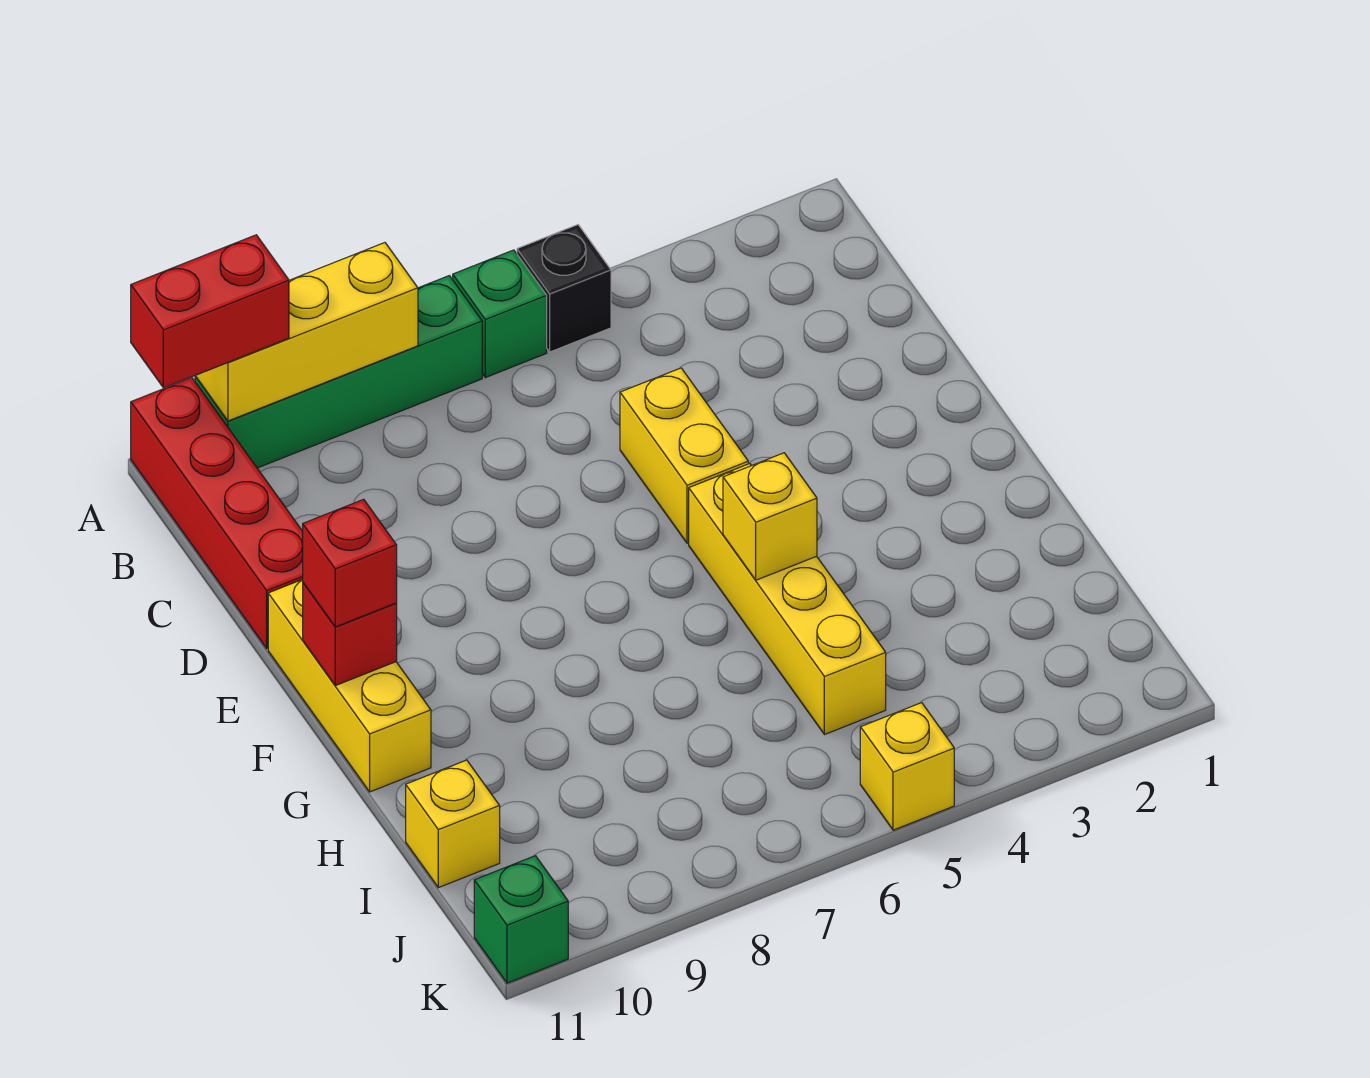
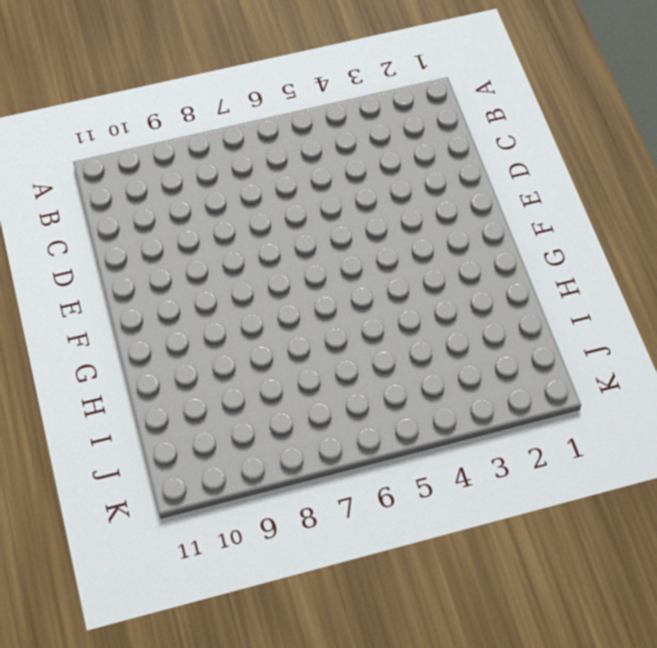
none -> black 1x1 brick [517,225,611,352]
none -> green 1x1 brick [453,250,547,378]
none -> green 1x4 brick [195,276,482,468]

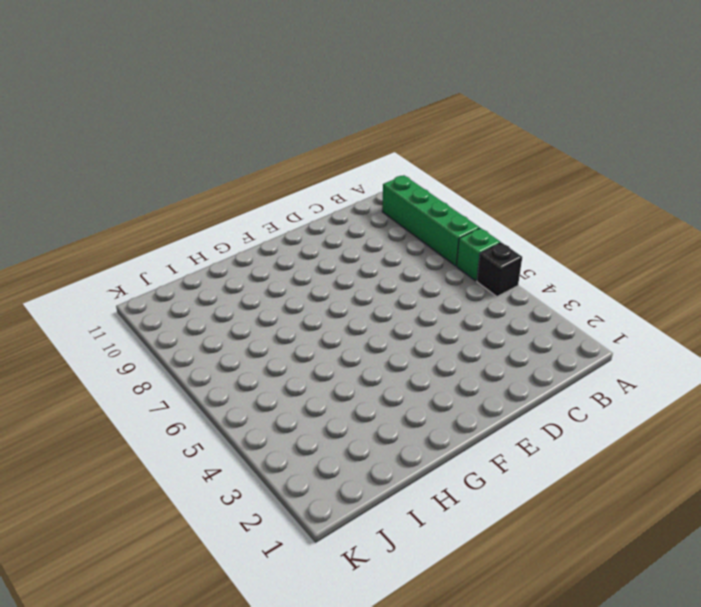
none -> red 1x4 brick [131,378,303,648]
none -> yellow 1x2 brick [620,368,748,543]
none -> yellow 1x3 brick [268,579,431,792]

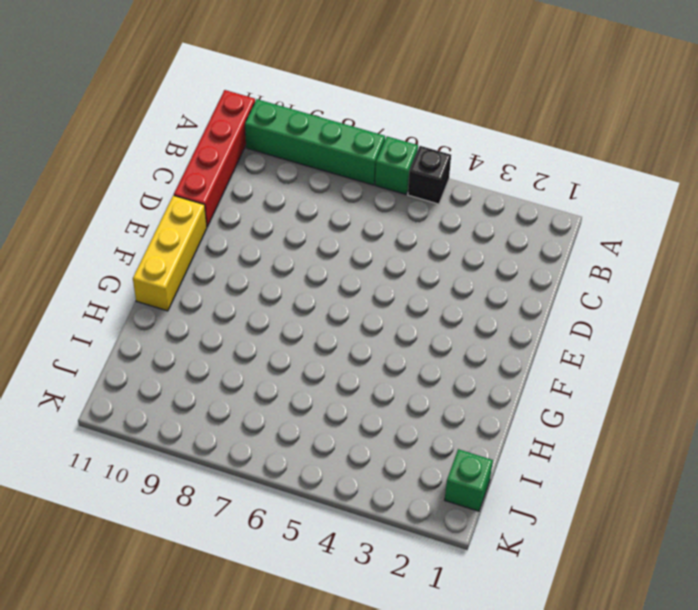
green 1x1 brick [445,449,493,511] -> green 1x1 brick moved to [474,856,568,983]
none -> yellow 1x2 brick [620,368,748,543]
none -> yellow 1x4 brick [689,464,886,735]
none -> yellow 1x1 brick [406,760,500,888]

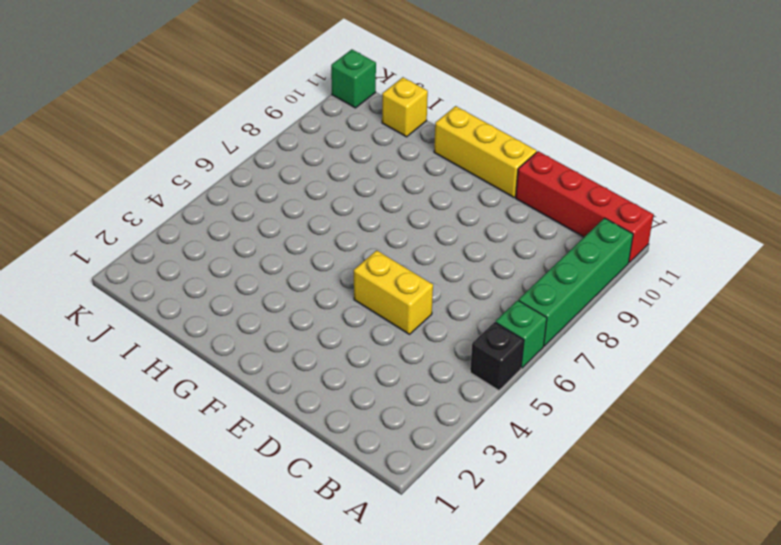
none -> yellow 1x4 brick [689,464,886,735]
none -> yellow 1x1 brick [860,703,954,830]
none -> yellow 1x3 brick [195,243,418,421]

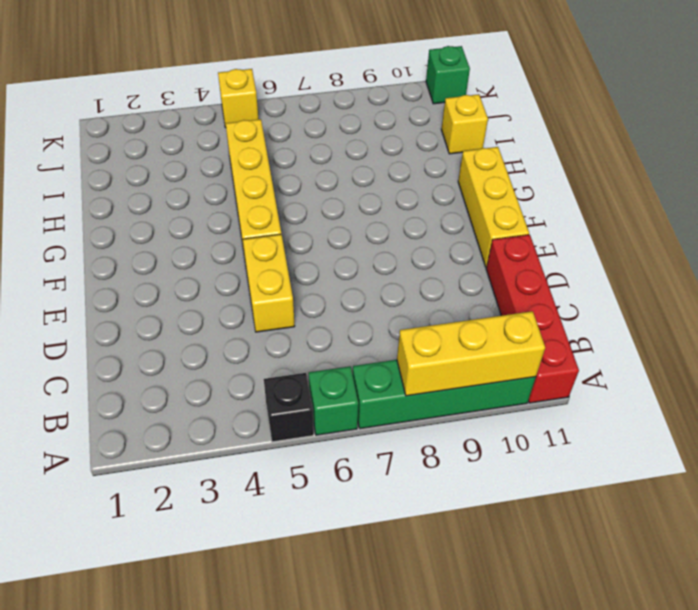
none -> red 1x1 brick [303,583,397,686]
none -> yellow 1x1 brick [723,453,817,580]
none -> red 1x2 brick [131,235,289,388]

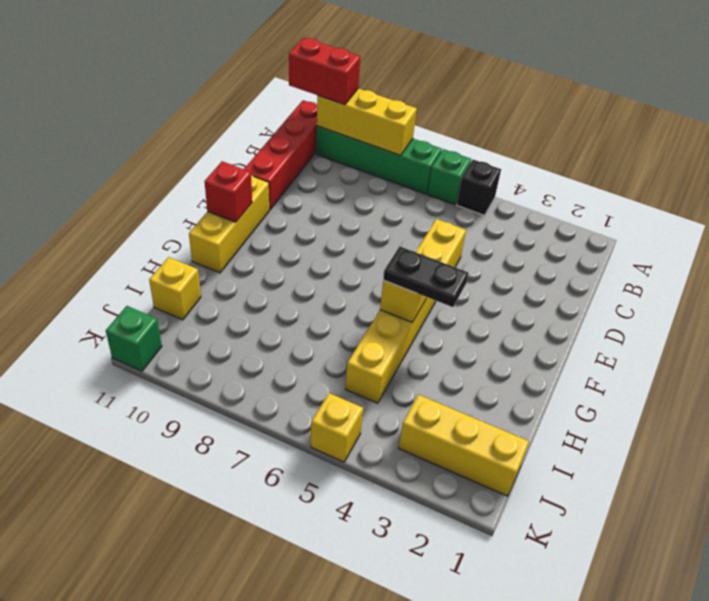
black 1x2 plate [383,246,469,307] -> none
yellow 1x3 brick [399,395,529,496] -> none
none -> red 1x1 brick [303,499,397,627]

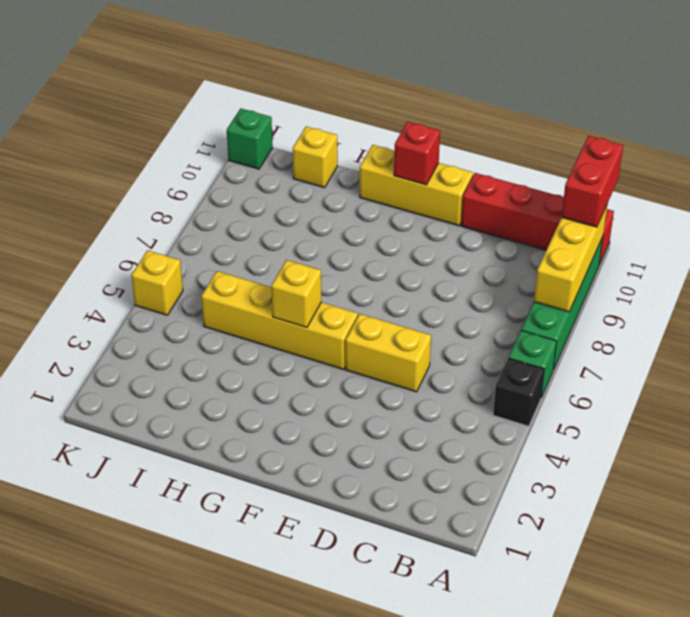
none -> red 1x1 brick [303,499,397,627]

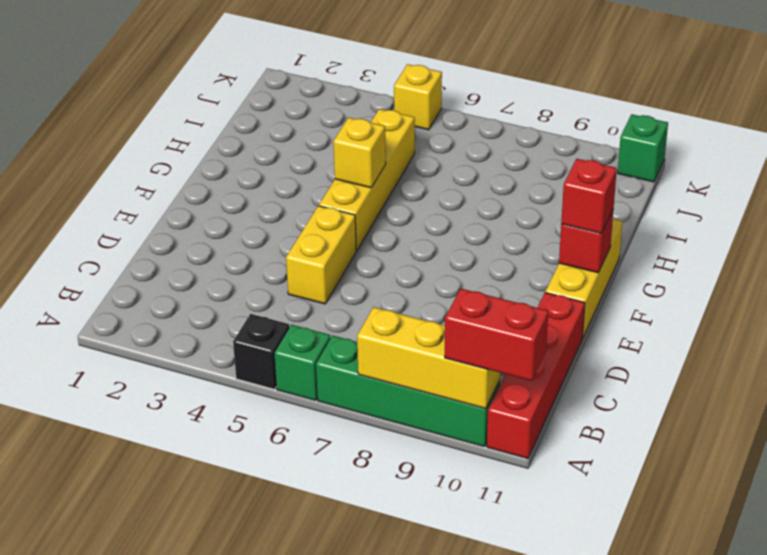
none -> yellow 1x1 brick [406,760,500,888]

